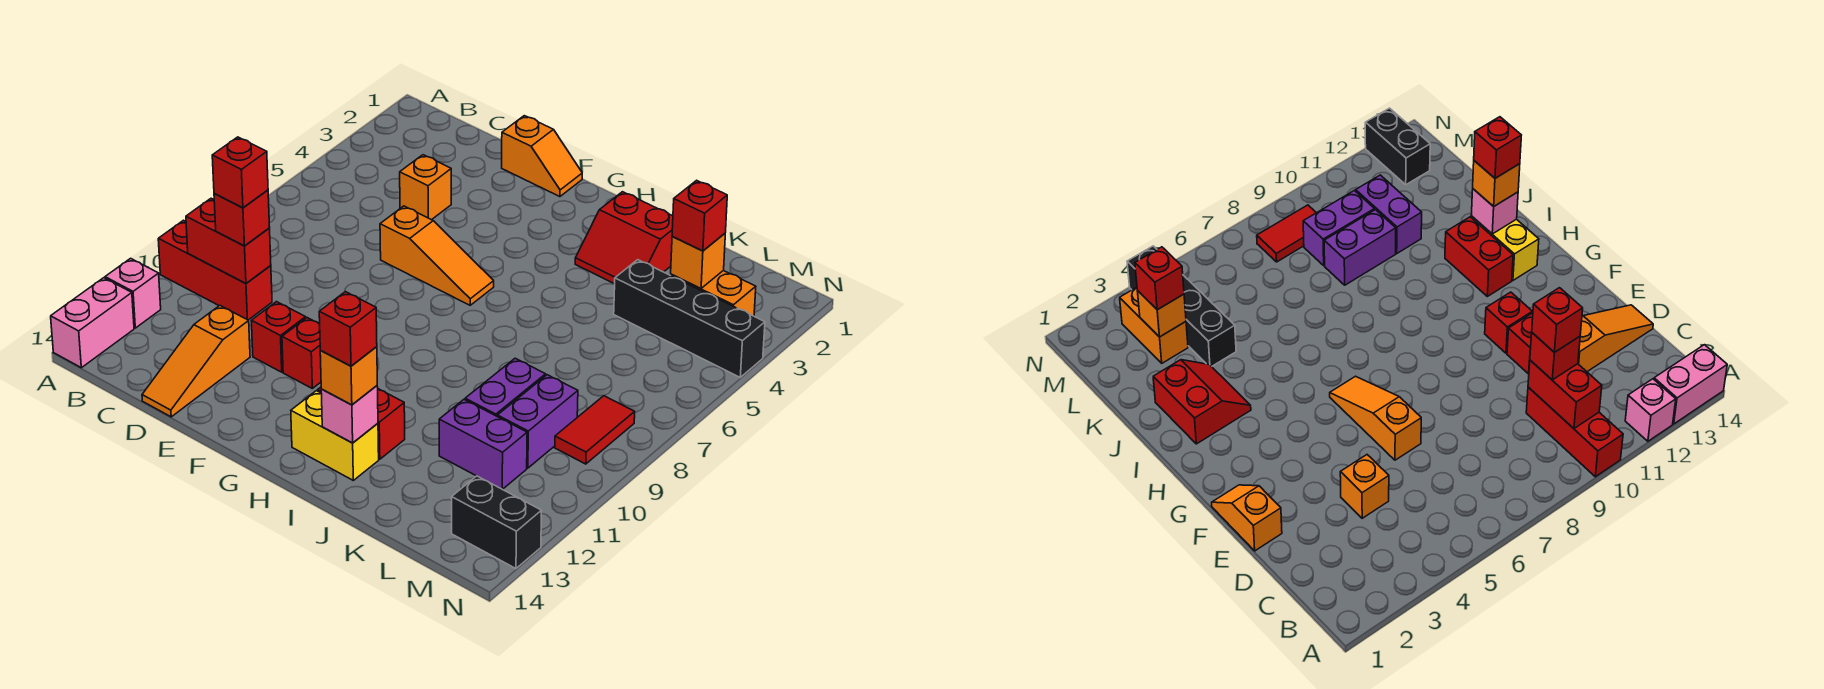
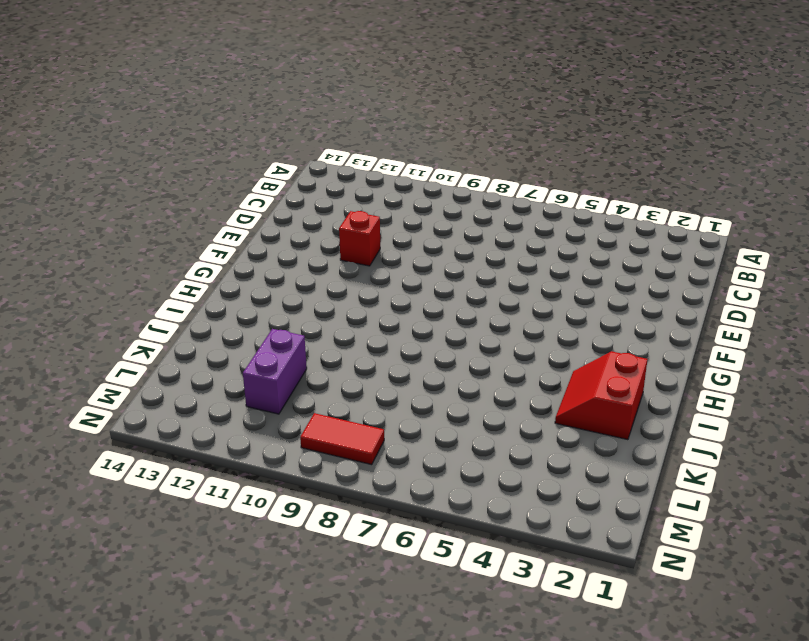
none -> red 1x3 brick [158,220,272,320]
none -> pink 1x1 brick [105,258,161,328]
none -> pink 1x2 brick [51,278,134,368]

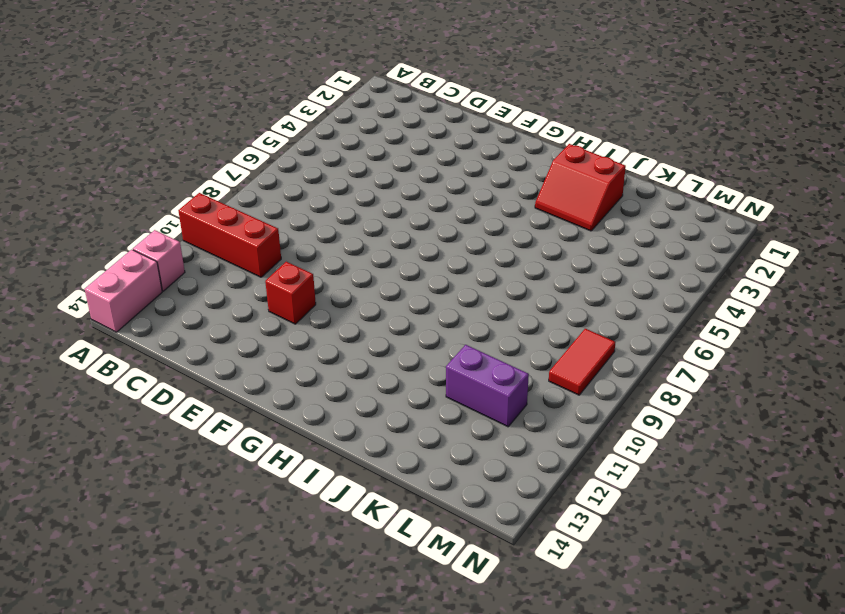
none -> orange 1x1 brick [400,155,451,220]
none -> orange 1x3 slope [142,306,250,417]
none -> orange 1x2 slope [502,116,582,197]

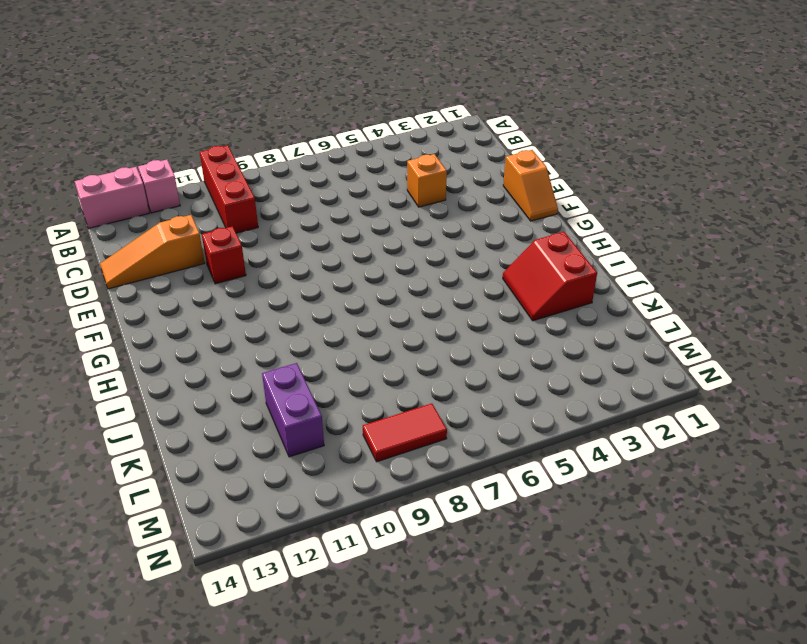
none -> orange 1x3 slope [380,206,494,305]
none -> red 1x1 brick [282,318,321,388]
none -> red 1x2 brick [318,387,405,459]

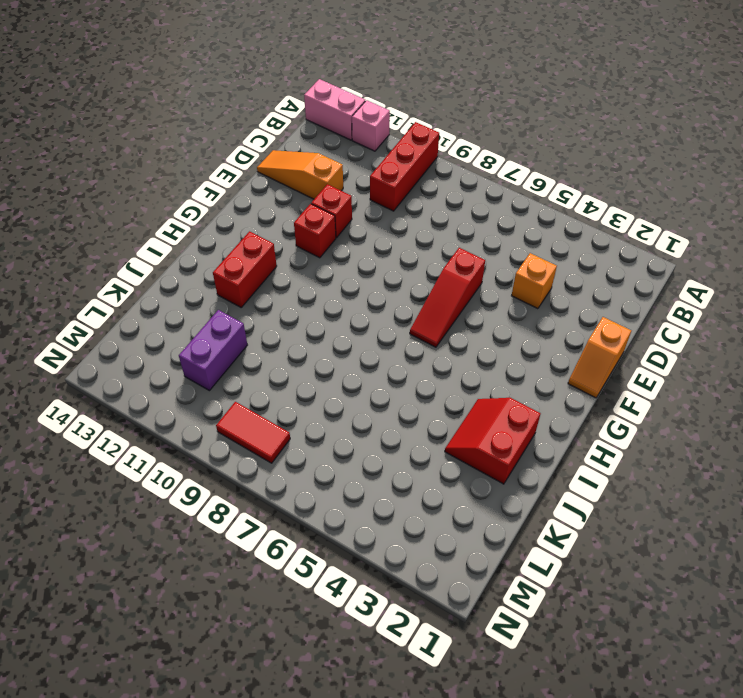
red 1x3 slope [410,248,485,347] -> orange 1x3 slope [380,206,494,305]
none -> yellow 1x2 brick [291,391,379,480]
none -> black 1x4 brick [614,260,765,377]
none -> purple 1x2 brick [465,358,546,416]

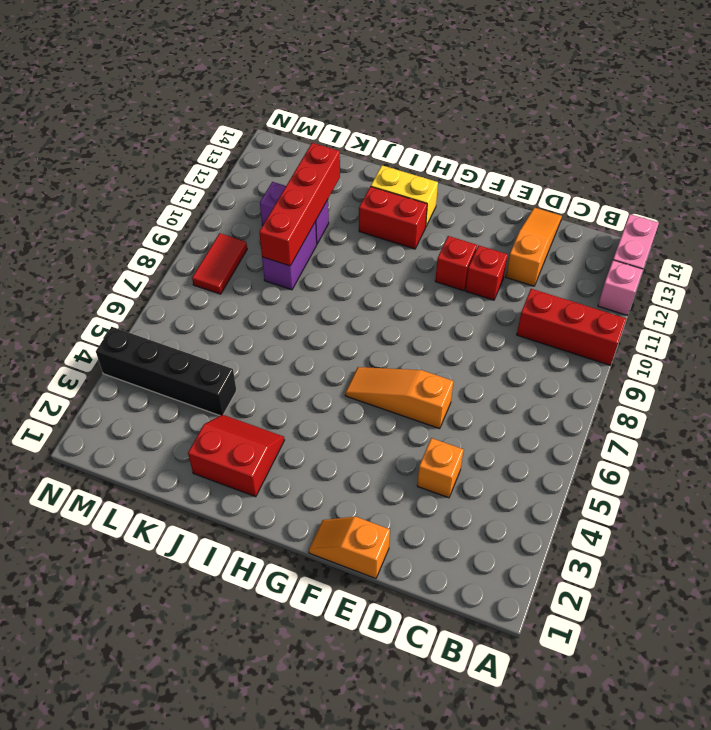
red 1x4 brick [259,143,340,266] -> none
none -> orange 1x2 brick [671,271,756,316]
none -> purple 1x2 brick [497,375,578,468]
none -> black 1x2 brick [452,476,542,569]

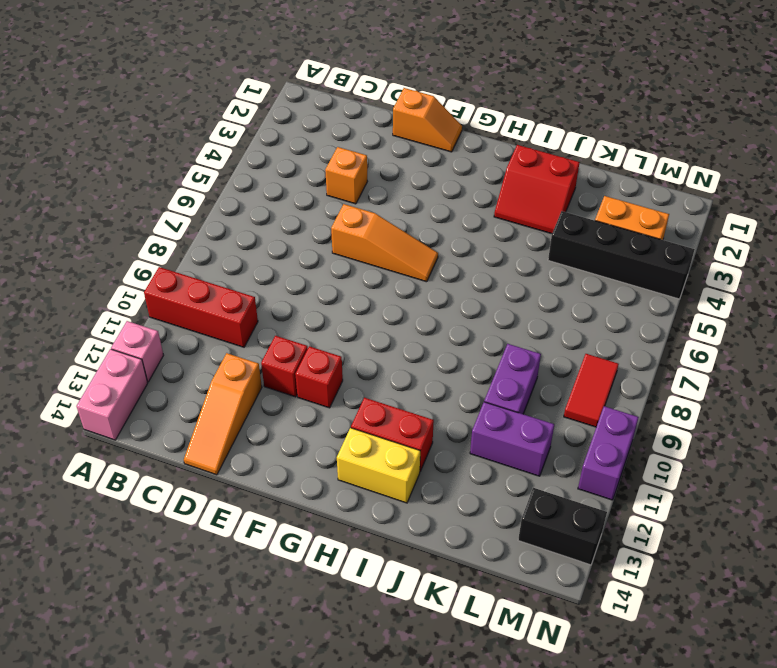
purple 1x2 brick [578,406,639,500] -> purple 1x2 brick moved to [497,375,578,468]
none -> red 1x2 brick [186,198,271,284]
none -> pink 1x1 brick [321,386,378,443]
none -> orange 1x1 brick [671,234,725,289]

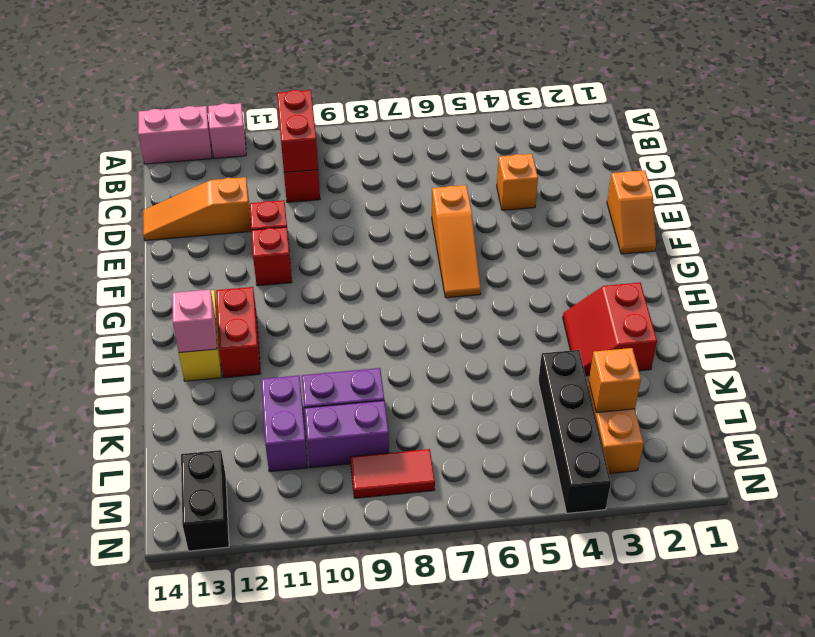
none -> red 1x1 brick [214,190,270,246]
none -> orange 1x1 brick [320,347,377,405]
none -> red 1x1 brick [672,180,727,251]

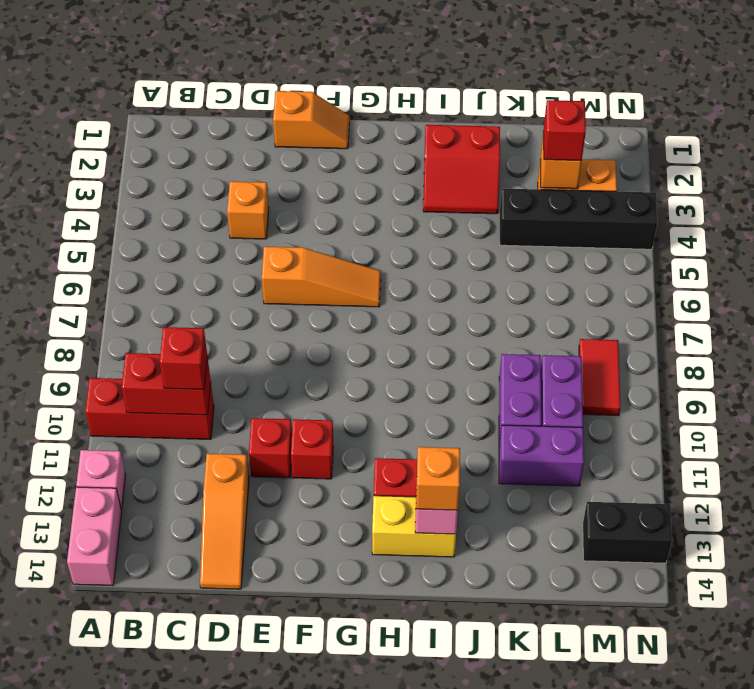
none -> red 1x1 brick [212,137,268,208]
none -> red 1x1 brick [319,292,377,366]

